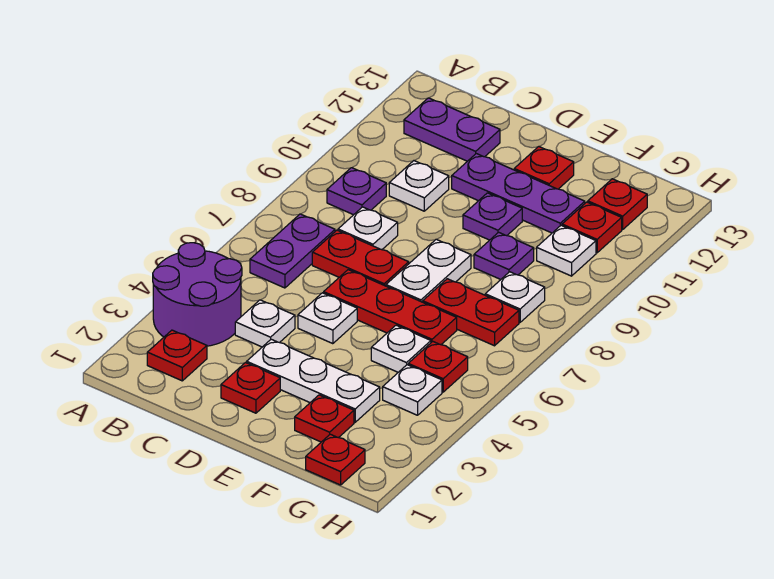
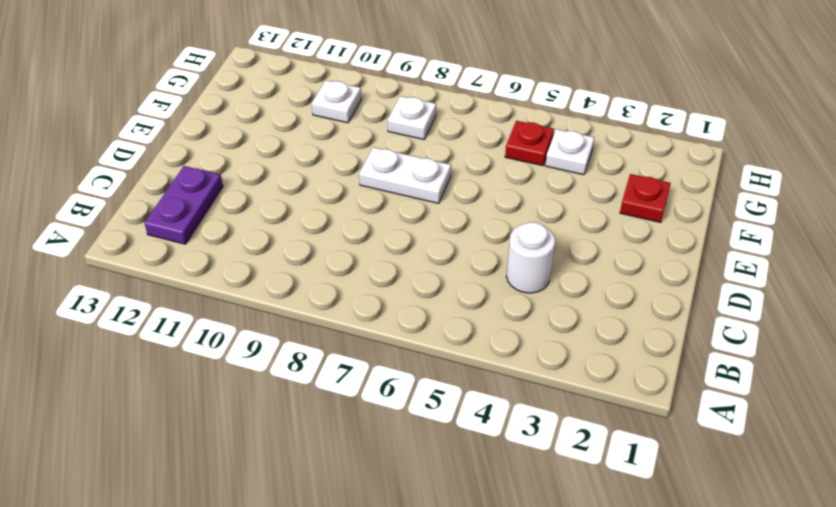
white 1x1 round brick [506,222,555,293] -> white 1x1 plate [235,300,295,347]
none -> purple 2x2 round brick [153,243,242,346]
none -> red 1x1 plate [147,330,207,381]
none -> purple 1x2 plate [250,214,335,288]

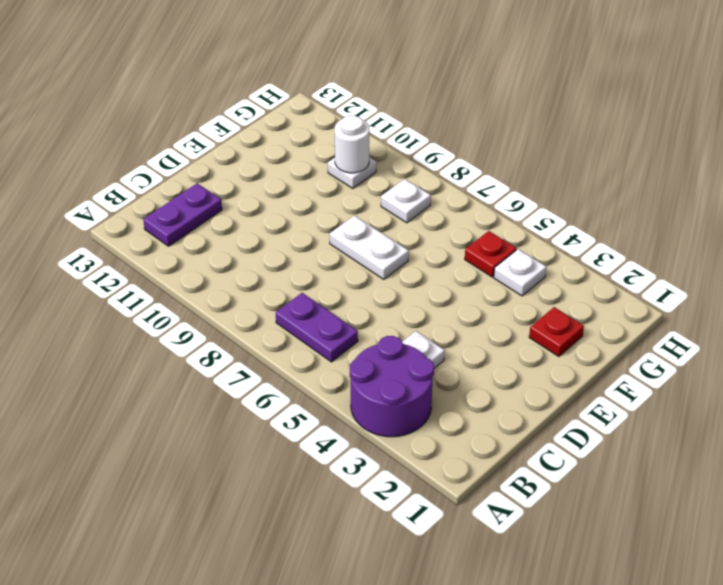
white 1x1 round brick [335,115,369,173] -> none
none -> red 1x1 plate [147,330,207,381]
none -> purple 1x1 plate [327,168,386,215]
none -> red 1x2 plate [312,230,409,286]

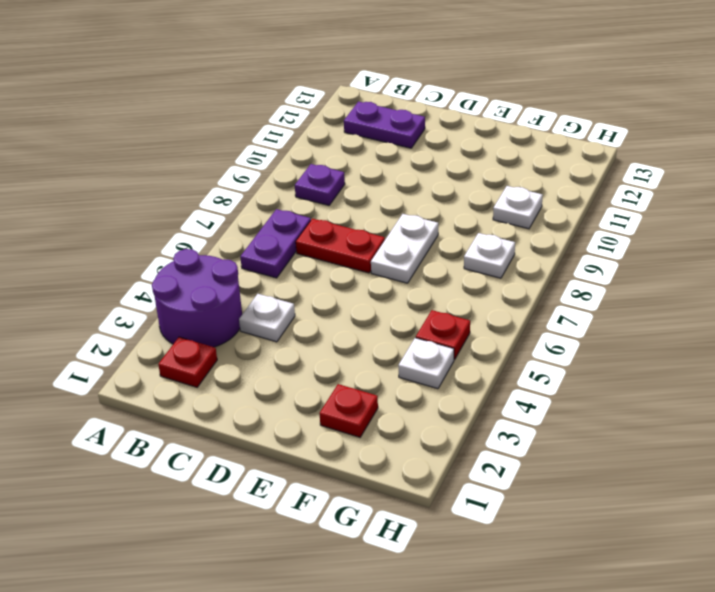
none -> white 1x1 plate [338,207,398,250]
none -> white 1x1 plate [389,161,449,211]
none -> red 1x1 plate [221,363,280,413]

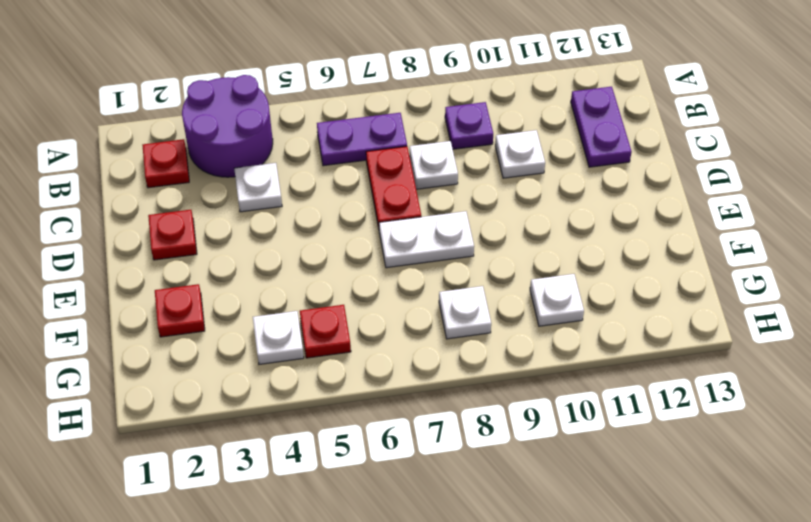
none -> white 1x3 plate [247,339,380,422]
none -> white 1x1 plate [298,293,357,344]
none -> red 1x3 plate [324,270,457,345]

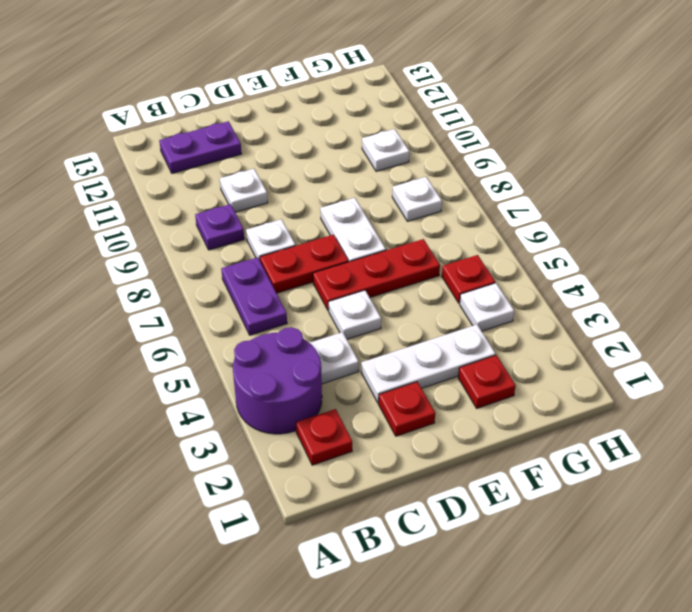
none -> purple 1x3 plate [452,154,585,233]
none -> purple 1x1 plate [463,193,522,240]
none -> red 1x1 plate [514,147,574,189]

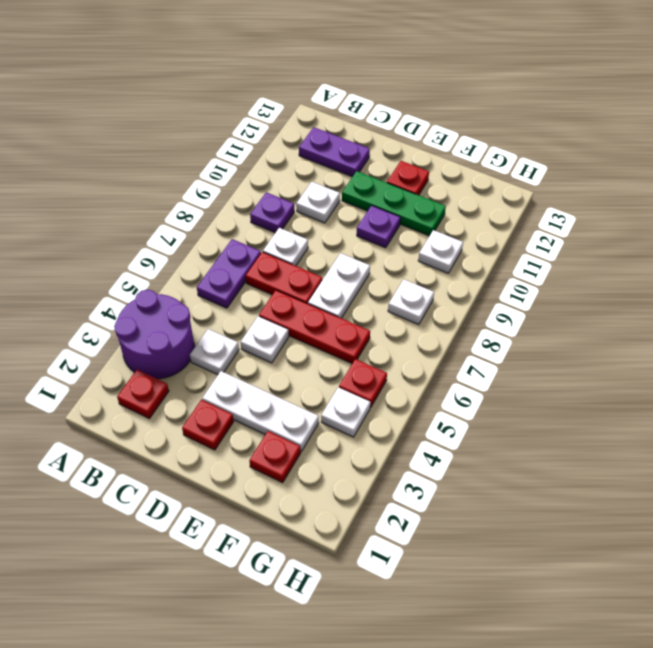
green 1x3 plate [342,171,446,236] -> purple 1x3 plate [452,154,585,233]
none -> white 1x1 plate [371,325,431,372]
none -> red 1x2 plate [423,279,519,346]
none -> purple 1x1 plate [474,232,534,279]

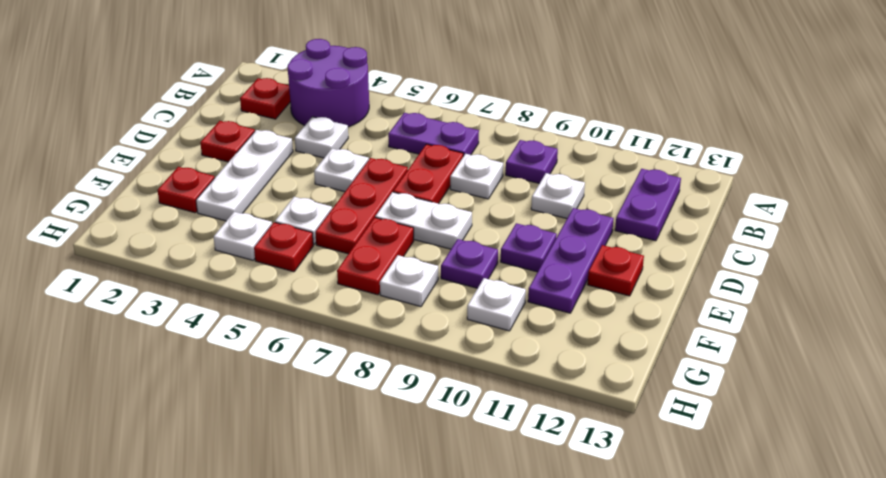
none -> red 1x1 plate [306,434,365,485]
none -> red 1x1 plate [562,202,622,253]
none -> red 1x1 plate [588,179,647,229]

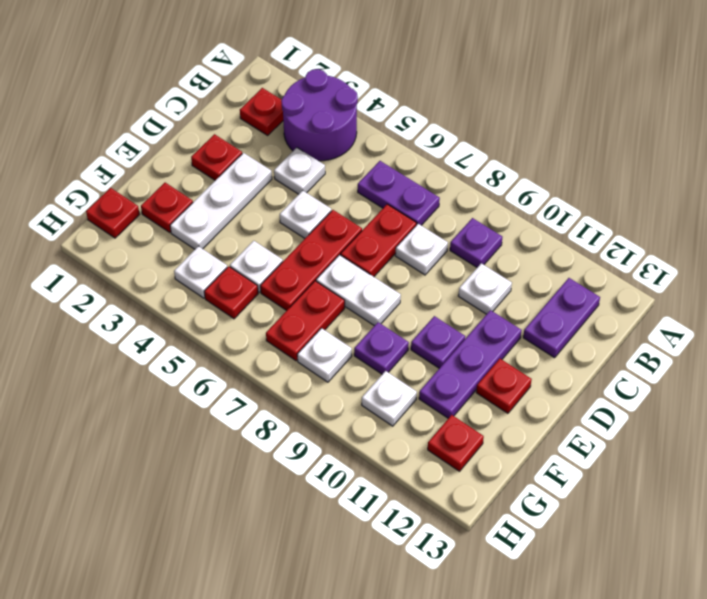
none -> red 1x1 plate [562,202,622,253]

